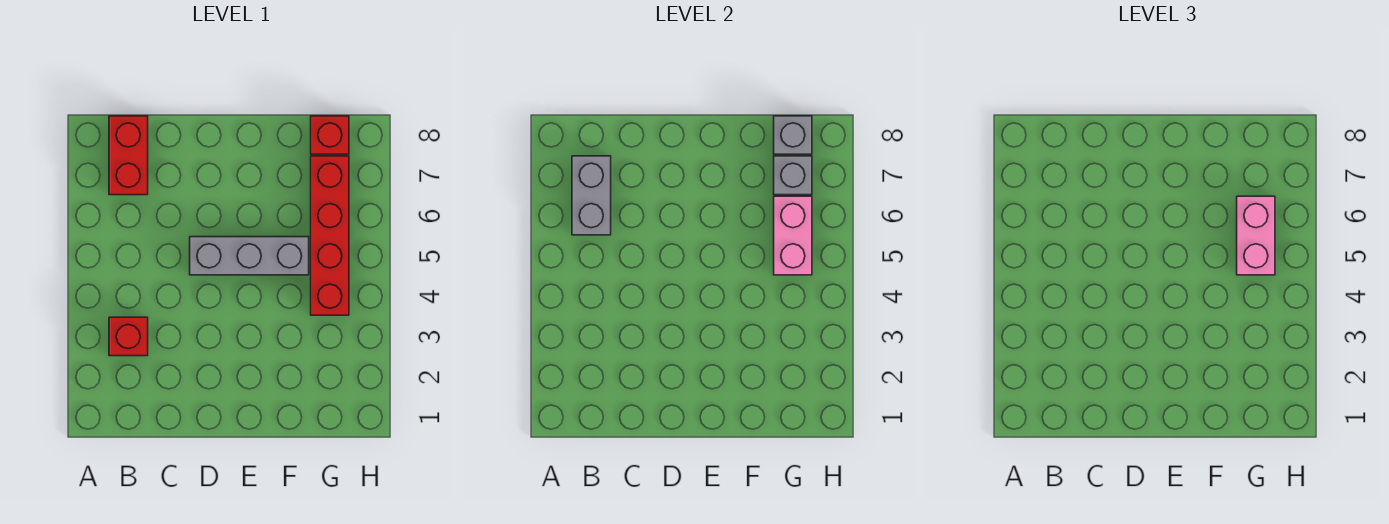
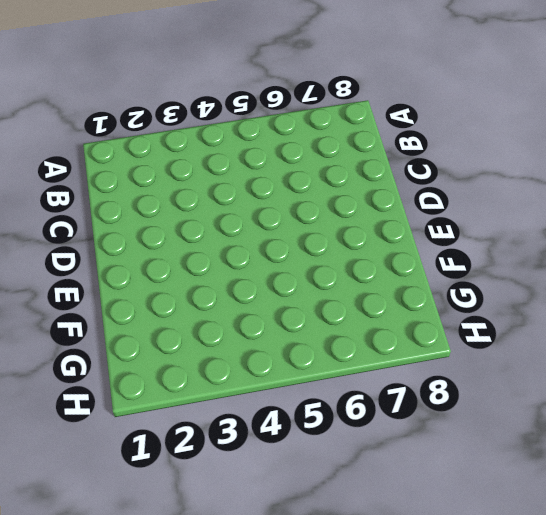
none -> red 1x1 brick [109,317,148,356]
none -> red 1x2 brick [109,116,148,195]

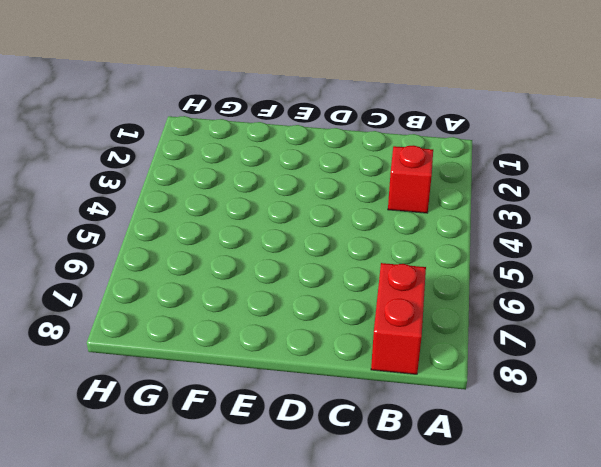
none -> grey 1x3 brick [190,237,309,275]
none -> red 1x4 brick [311,156,349,315]

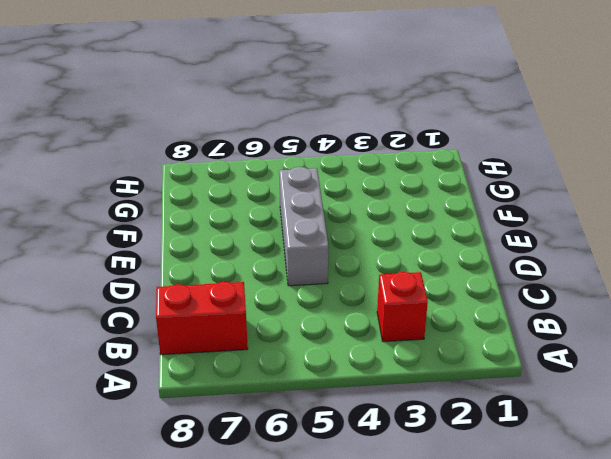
none -> red 1x4 brick [311,156,349,315]
none -> red 1x1 brick [311,116,349,154]

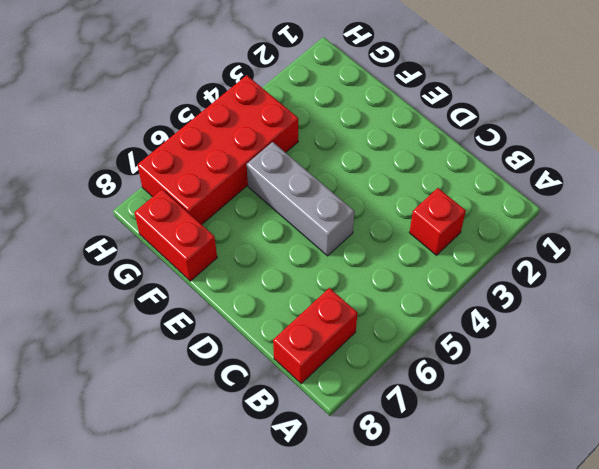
red 1x2 brick [134,189,217,281] -> red 1x1 brick [311,116,349,154]
red 2x4 brick [137,75,298,225] -> red 1x4 brick [311,156,349,315]
none -> grey 1x2 brick [572,156,611,235]
none -> pink 1x2 brick [774,196,812,275]

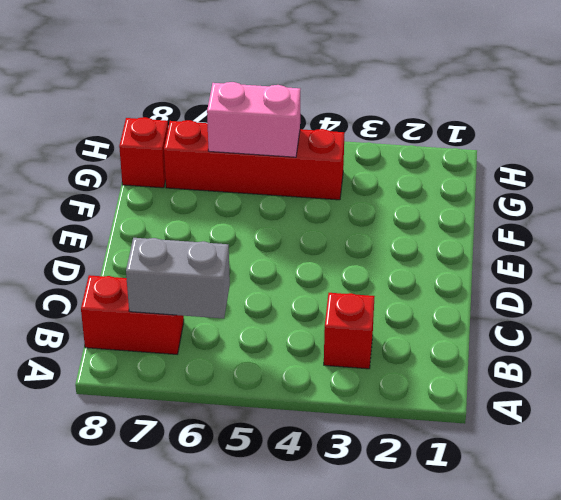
none -> grey 1x3 brick [190,237,309,275]
none -> grey 1x1 brick [774,156,812,195]

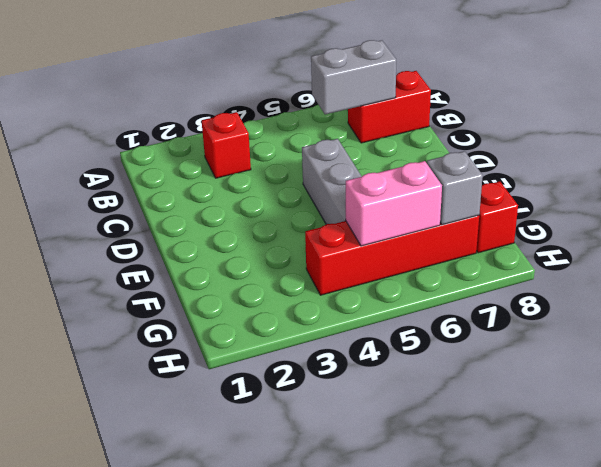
none -> grey 1x1 brick [774,116,812,154]
none -> pink 1x2 brick [1237,196,1275,275]

